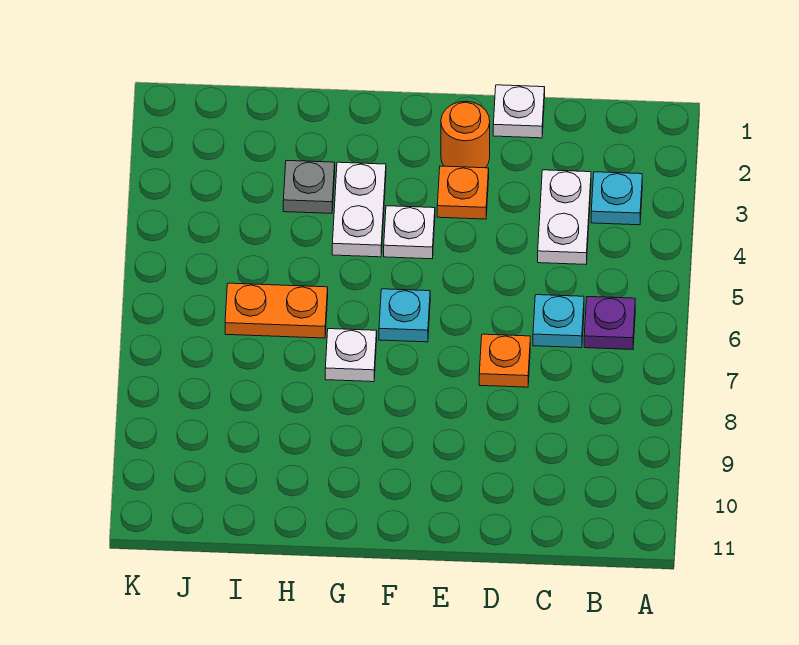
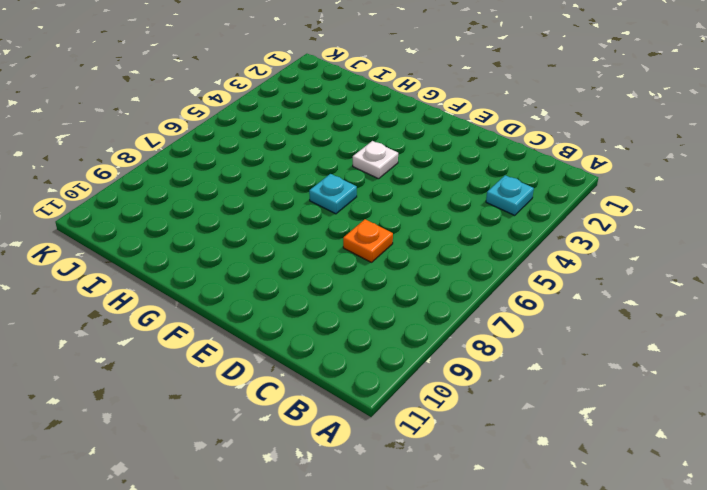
none -> purple 1x1 plate [584,297,635,350]
none -> white 1x2 plate [538,170,591,264]
none -> cyan 1x1 plate [533,295,584,348]

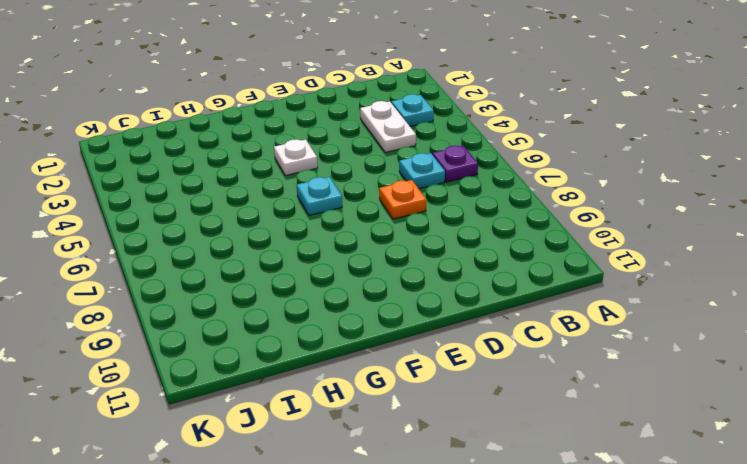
none -> white 1x1 plate [493,85,545,138]
none -> orange 1x1 round brick [441,101,490,168]
none -> orange 1x1 plate [437,166,489,219]

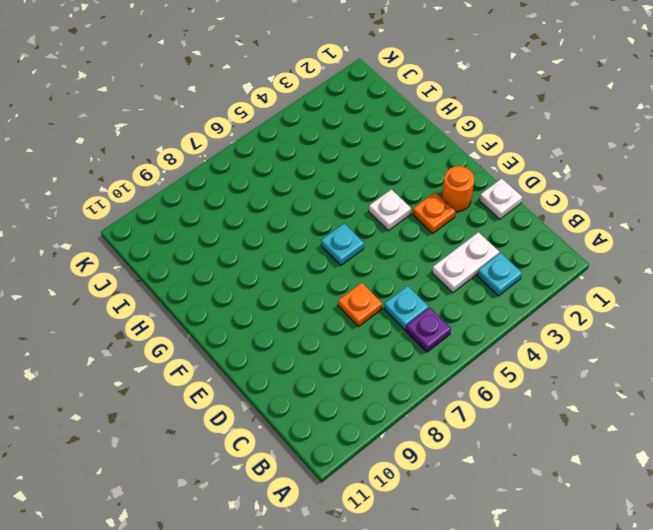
none -> white 1x2 plate [332,162,386,257]
none -> white 1x1 plate [325,329,377,382]
none -> grey 1x1 plate [283,160,335,213]

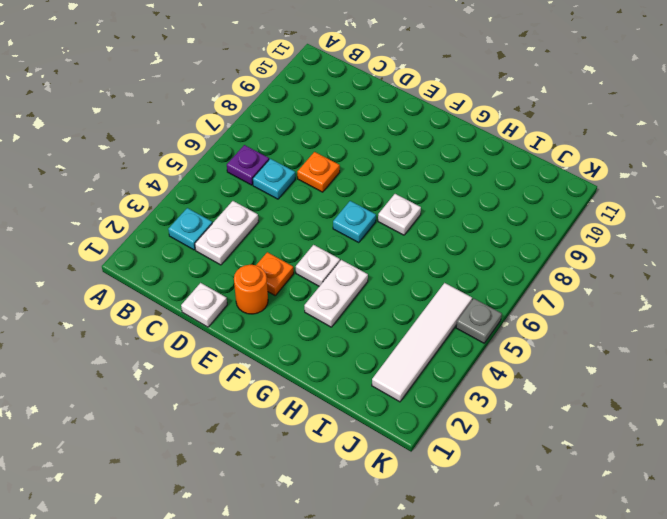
white 1x4 tile [372,283,472,402] -> none
grey 1x1 plate [456,299,502,343] -> grey 1x1 plate moved to [283,160,335,213]
none -> orange 1x2 plate [225,283,328,338]

